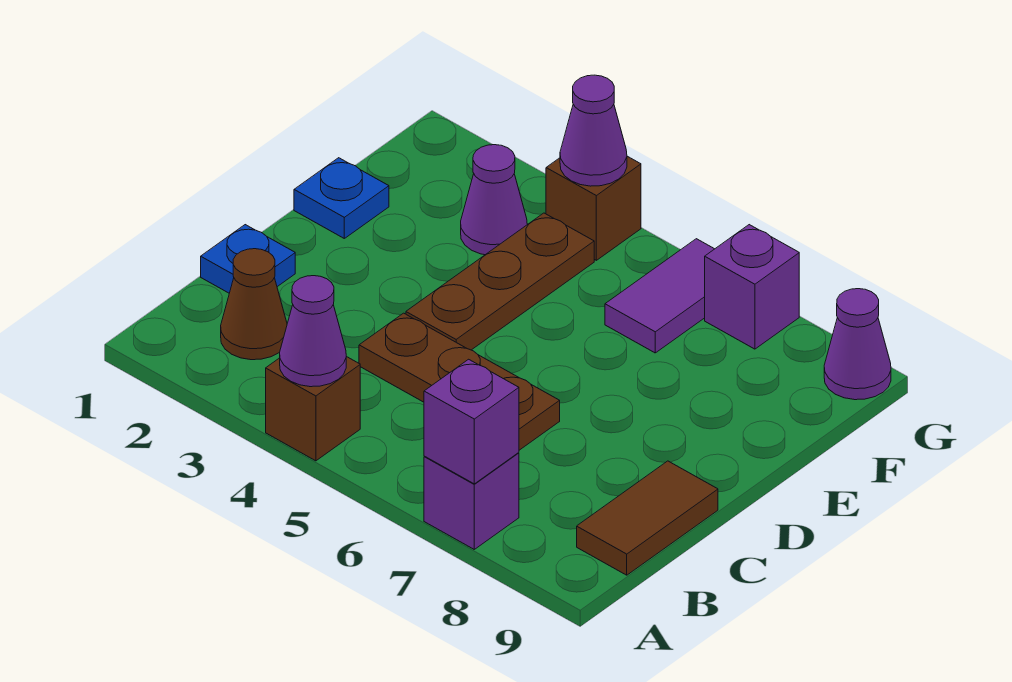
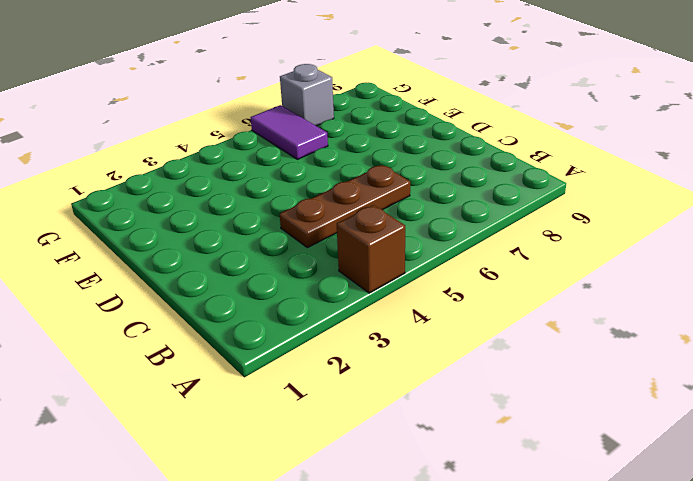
grey 1x1 brick [280,64,334,126] -> purple 1x1 brick [705,225,799,349]
none -> purple 1x1 brick [424,453,519,549]
none -> brown 1x1 cone [221,249,287,360]
none -> brown 1x2 tile [577,461,718,575]

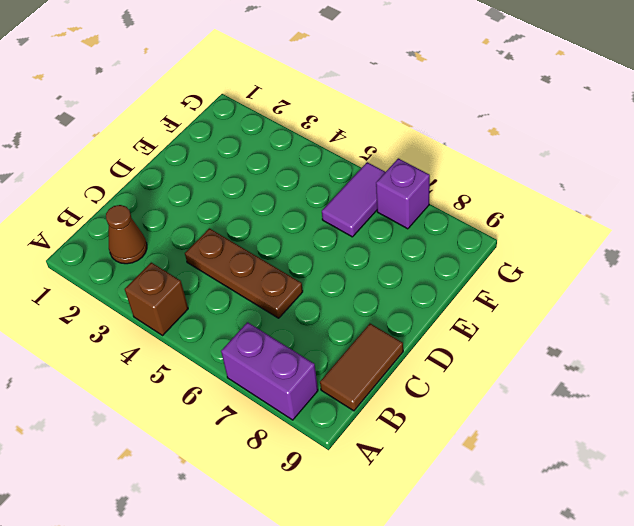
purple 1x2 brick [221,322,318,420] -> purple 1x1 brick [424,453,519,549]
none -> blue 1x1 plate [201,225,295,293]
none -> brown 1x3 plate [406,213,594,350]
none -> blue 1x1 plate [294,158,389,238]

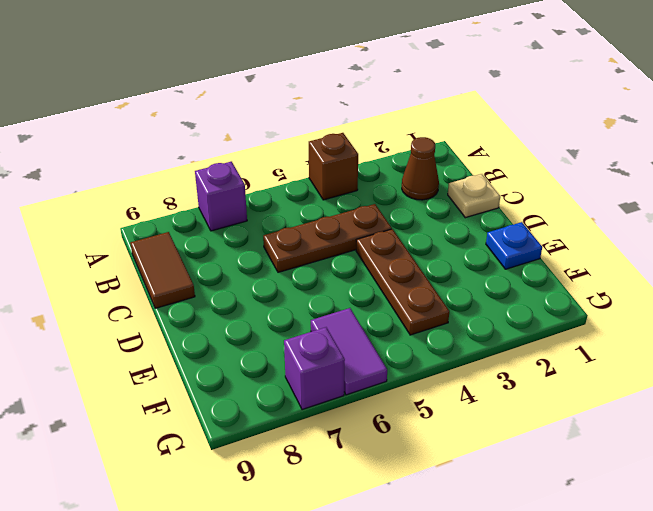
tan 1x1 plate [448,174,500,218] -> blue 1x1 plate [201,225,295,293]
none -> purple 1x1 cone [461,145,527,255]
none -> brown 1x1 brick [546,156,641,260]
none -> purple 1x1 cone [824,289,891,400]

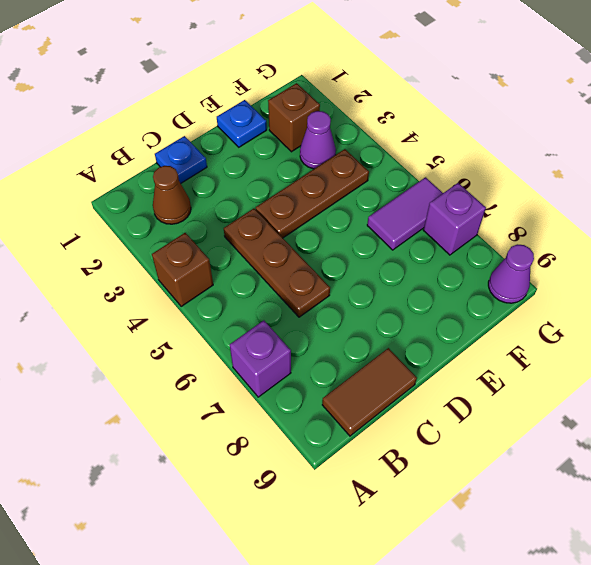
brown 1x1 brick [268,83,320,152] -> brown 1x1 brick moved to [546,156,641,260]
none -> purple 1x1 cone [280,276,346,387]
none -> purple 1x1 brick [424,359,519,484]
none -> purple 1x1 cone [560,75,627,186]

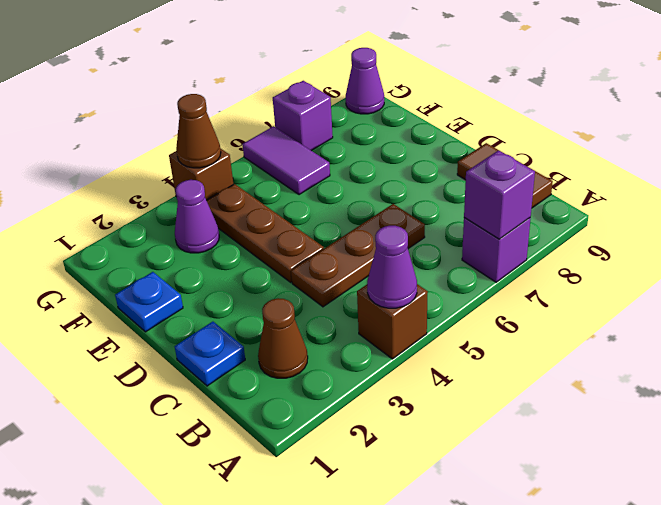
brown 1x1 cone [176,94,221,168] -> purple 1x1 cone [560,75,627,186]

